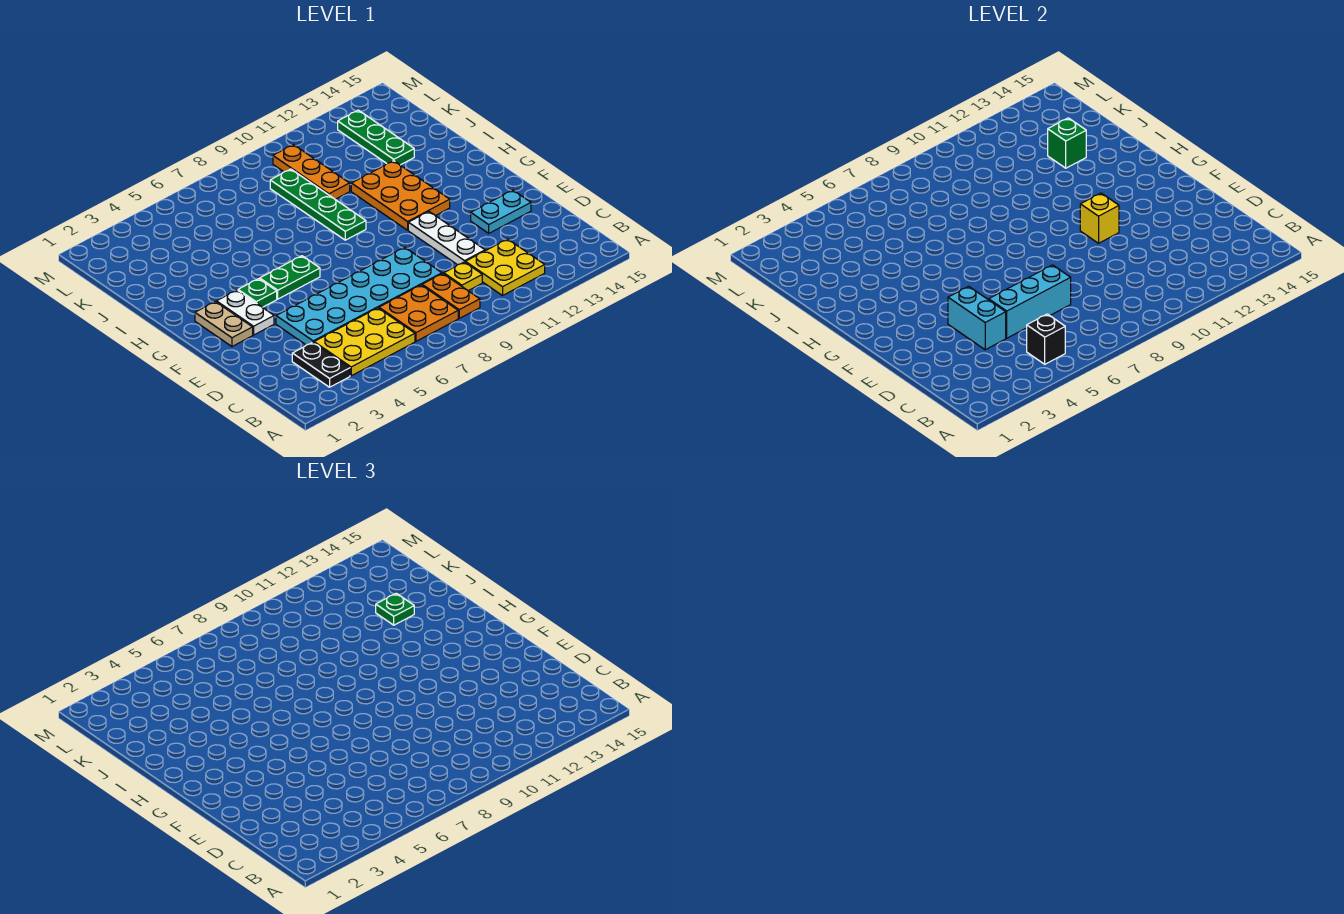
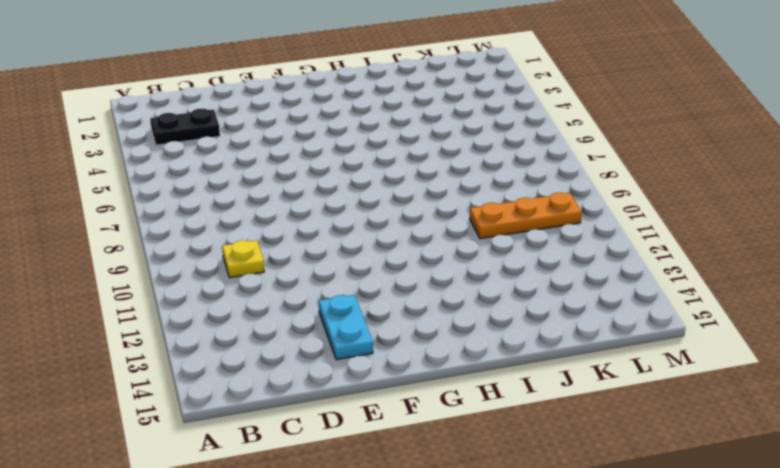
none -> yellow 2x3 plate [314,308,415,376]
none -> orange 2x2 plate [379,285,458,341]
none -> orange 1x2 plate [422,274,480,318]

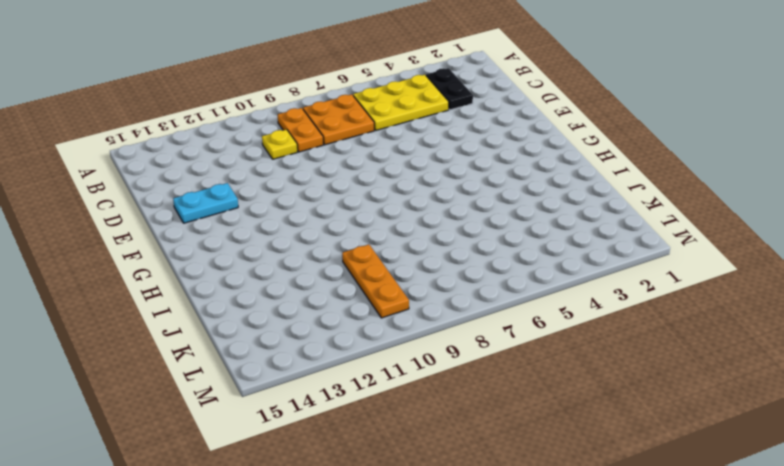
none -> yellow 2x2 plate [465,239,545,296]
none -> cyan 2x6 plate [276,247,442,345]
none -> white 1x3 plate [408,212,485,265]

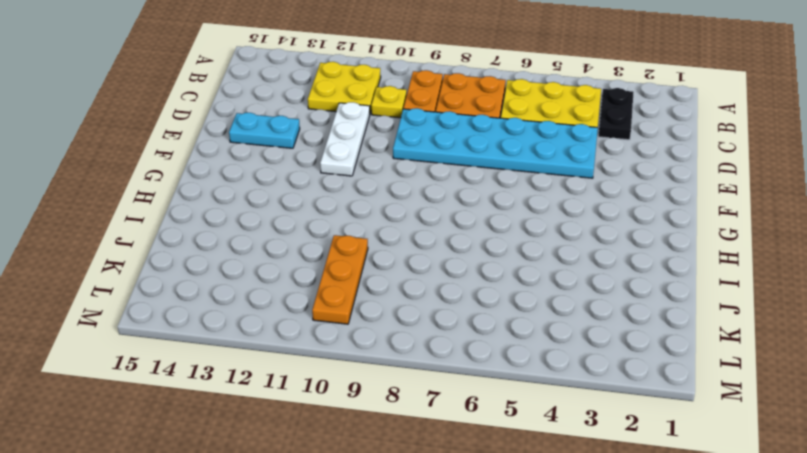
none -> tan 1x2 plate [195,302,253,346]
none -> white 1x2 plate [216,290,274,335]
none -> green 1x1 plate [238,279,277,307]

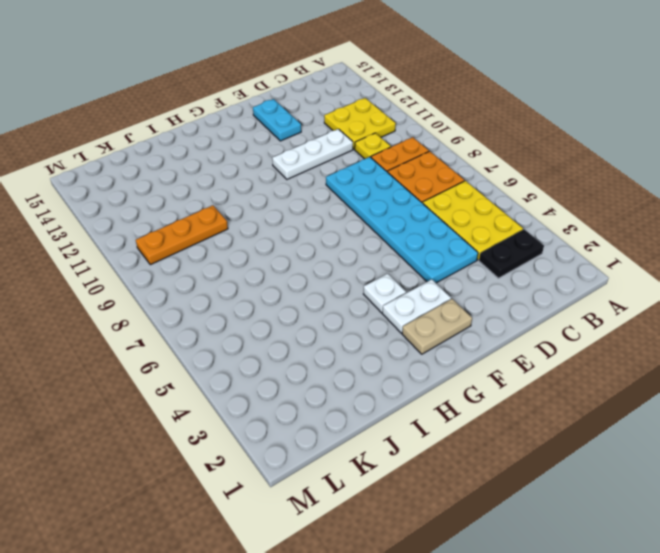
white 1x1 plate [364,274,406,313] -> green 1x1 plate [238,279,277,307]
none -> green 1x2 plate [260,256,320,299]
none -> orange 2x3 plate [351,161,450,230]
none -> green 1x4 plate [270,169,366,240]

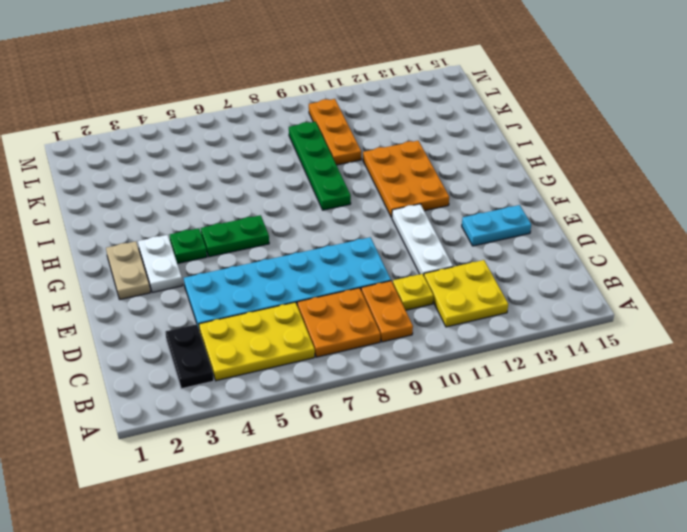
none -> green 1x3 plate [338,110,414,165]
none -> black 1x1 brick [1027,314,1065,364]
none -> cyan 1x2 brick [948,286,1006,350]

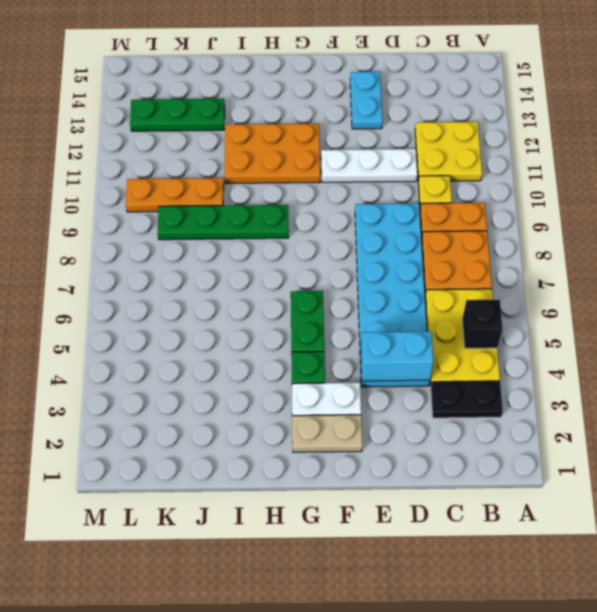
none -> cyan 1x3 brick [989,265,1071,338]
none -> yellow 1x1 brick [1080,193,1119,243]
none -> green 1x1 brick [1048,118,1086,168]

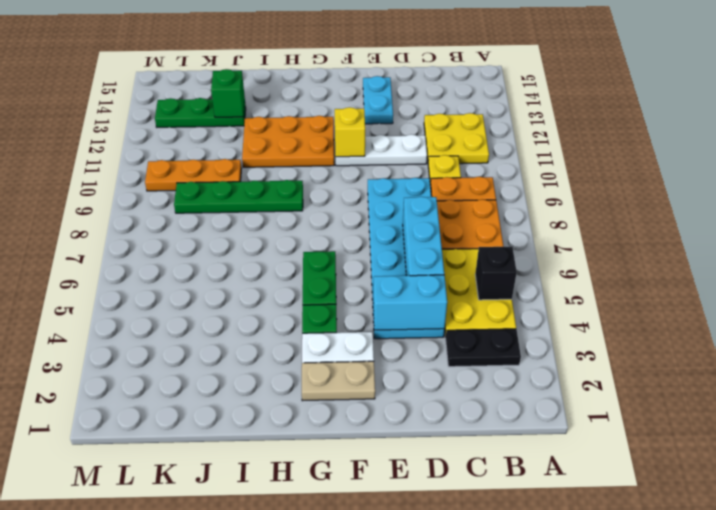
none -> green 1x1 plate [376,593,414,625]

